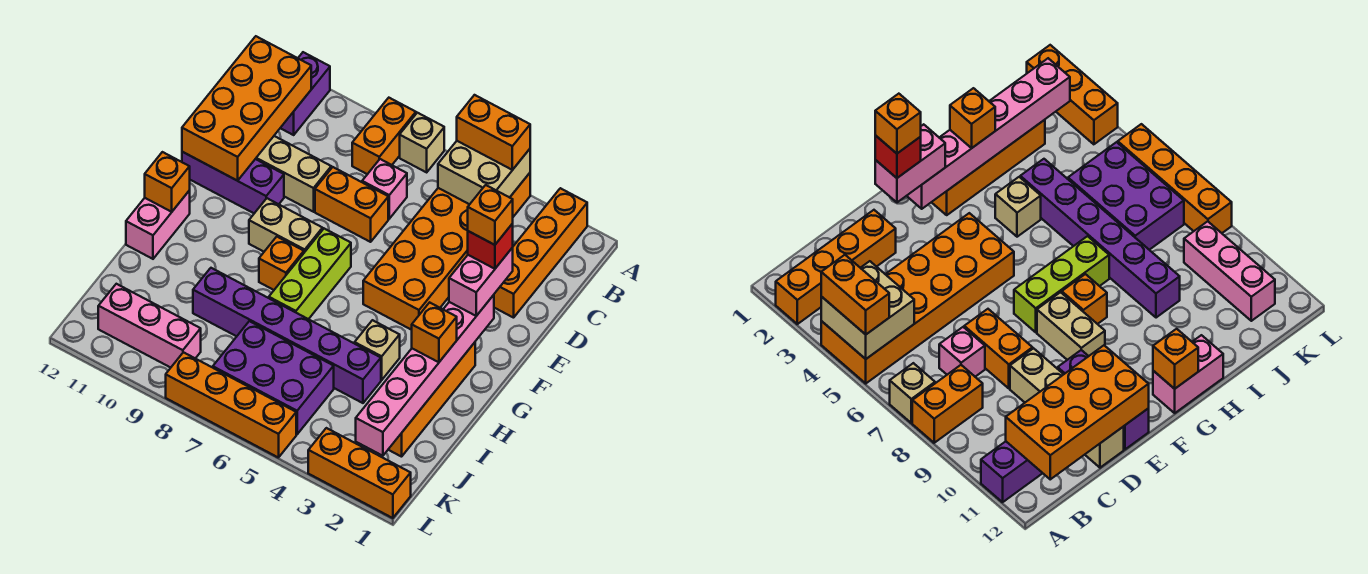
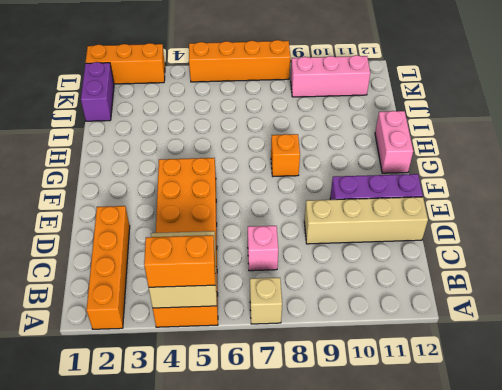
purple 1x2 brick [81,62,114,121] -> purple 1x2 brick moved to [281,52,330,135]
none -> orange 1x2 brick [352,98,416,174]
none -> orange 1x2 brick [315,167,388,242]
none -> lime 1x3 brick [269,229,351,319]

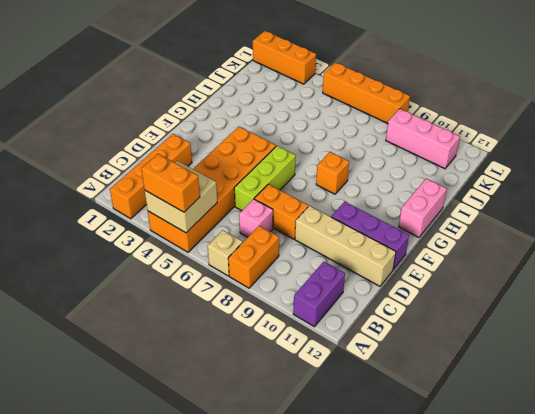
lime 1x3 brick [234,146,296,211] -> lime 1x3 brick moved to [269,229,351,319]
none -> tan 1x2 brick [249,198,323,252]
none -> orange 1x4 brick [388,343,475,457]
none -> tan 1x1 brick [355,320,400,380]

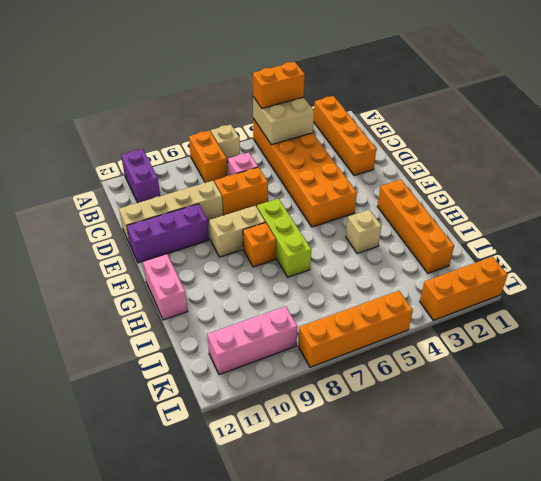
none -> purple 1x6 brick [193,268,381,403]
none -> purple 2x3 brick [213,321,334,434]
none -> orange 2x4 brick [182,36,311,181]

